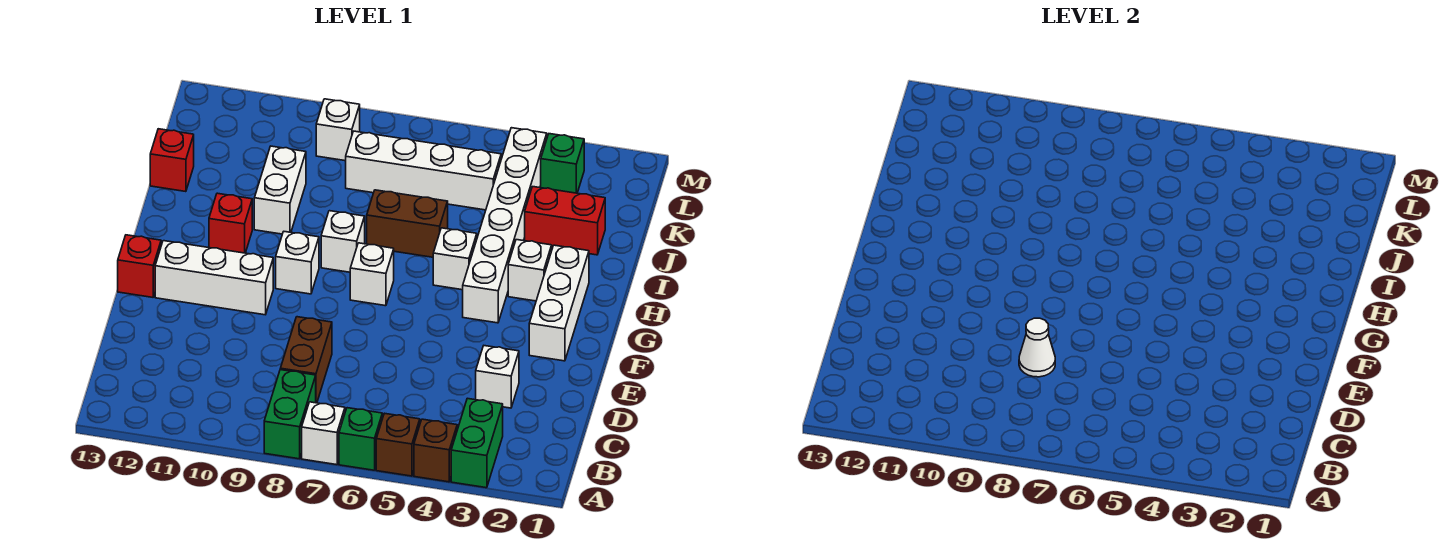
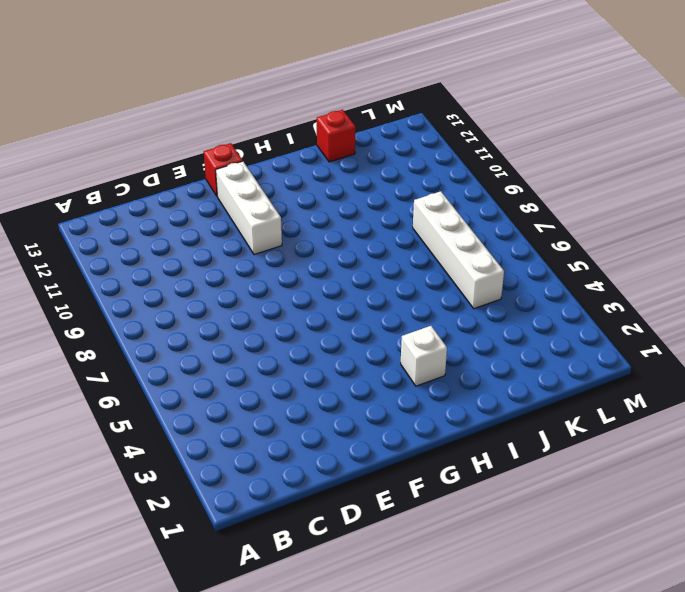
none -> green 1x2 brick [451,398,503,488]
none -> brown 1x1 brick [414,419,457,482]
none -> brown 1x1 brick [376,413,420,476]

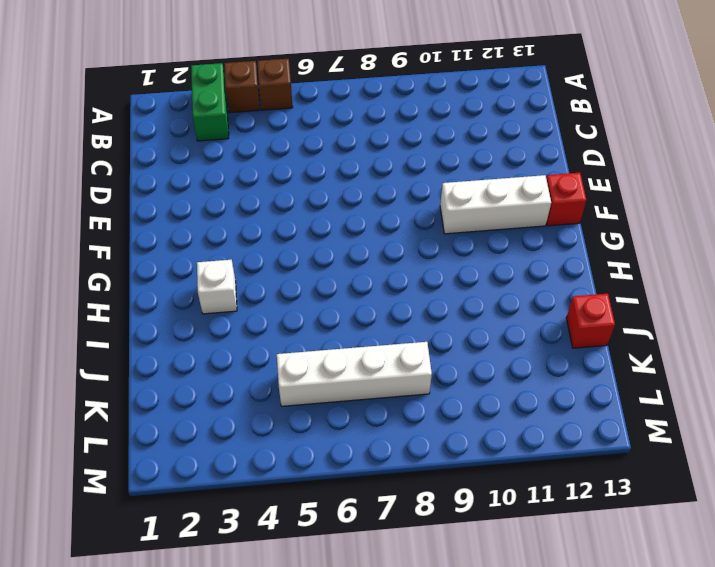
none -> green 1x1 brick [339,408,382,470]
none -> white 1x1 brick [302,402,345,465]
none -> green 1x2 brick [264,370,316,459]

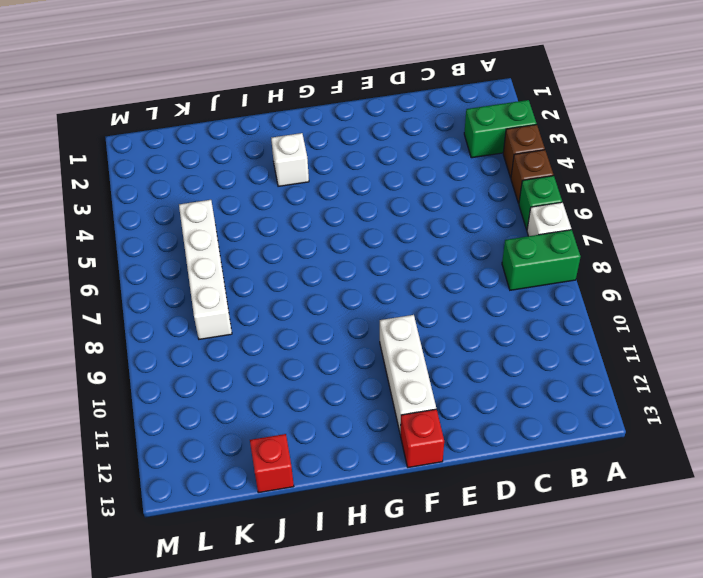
none -> brown 1x2 brick [280,317,332,403]
none -> white 1x1 brick [476,346,519,408]
none -> white 1x3 brick [529,245,589,361]

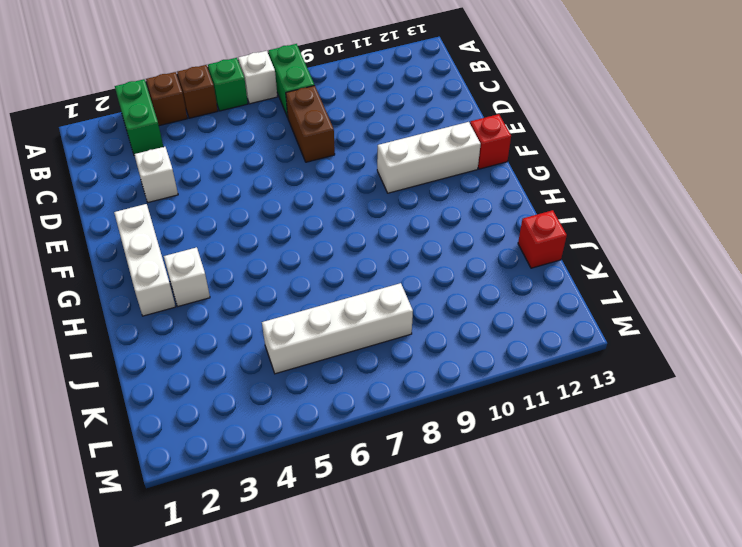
none -> white 1x6 brick [463,128,547,323]
none -> white 1x1 brick [350,243,394,306]
none -> white 1x1 brick [276,232,319,294]

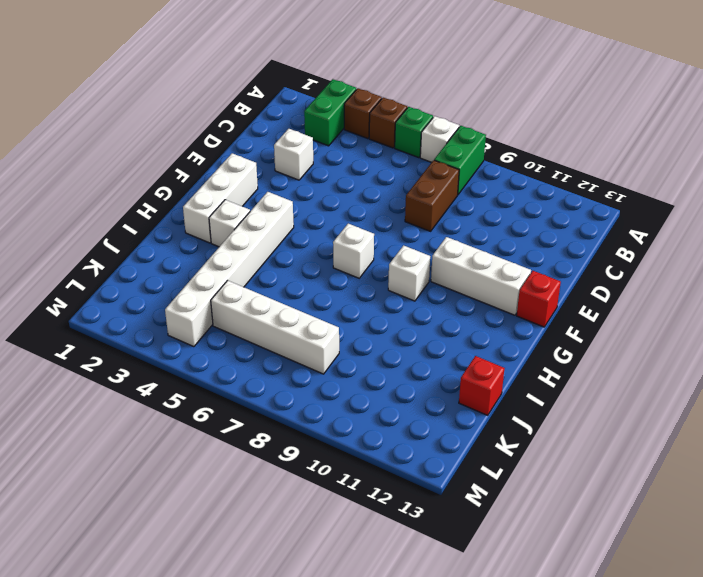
none -> white 1x1 brick [433,228,477,290]
none -> white 1x1 brick [321,211,365,272]
none -> red 1x1 brick [209,193,252,253]

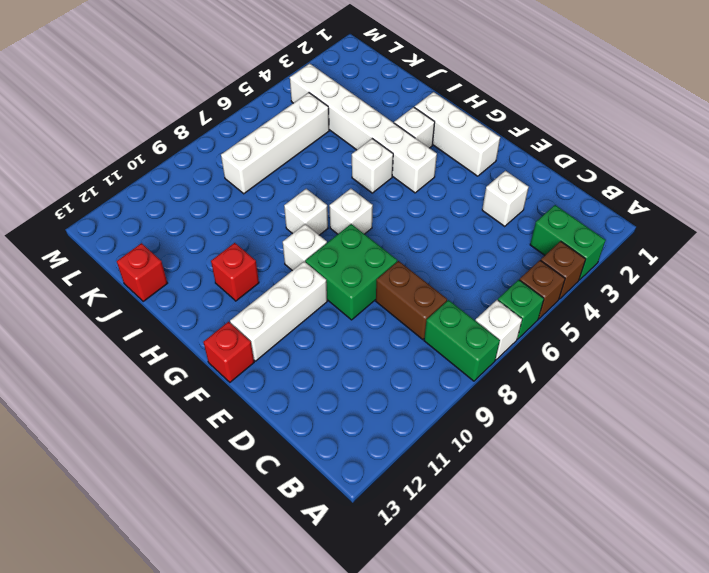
green 2x2 brick [305,224,397,320] -> none
none -> brown 1x2 brick [367,190,448,257]
none -> white 1x2 brick [254,146,306,234]
none -> red 1x2 brick [525,187,605,255]

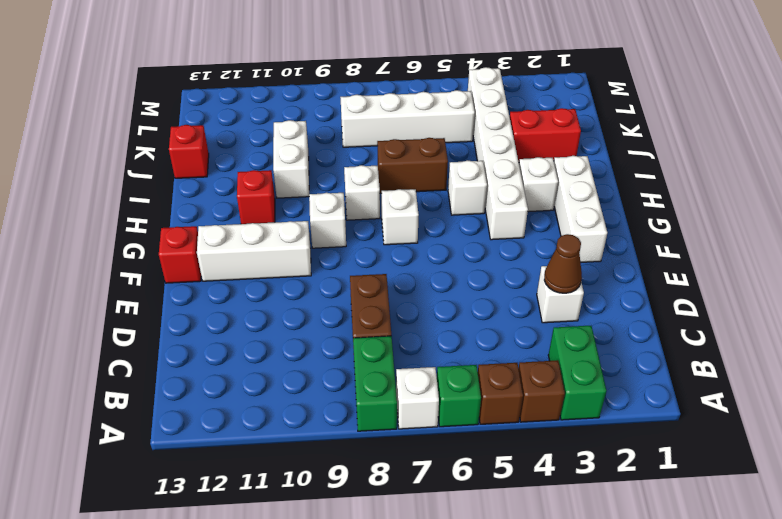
brown 1x1 cone [544,234,582,293] -> none
none -> green 1x1 brick [541,134,584,193]
none -> white 1x1 brick [316,99,360,161]
none -> white 1x1 cone [1019,318,1055,377]

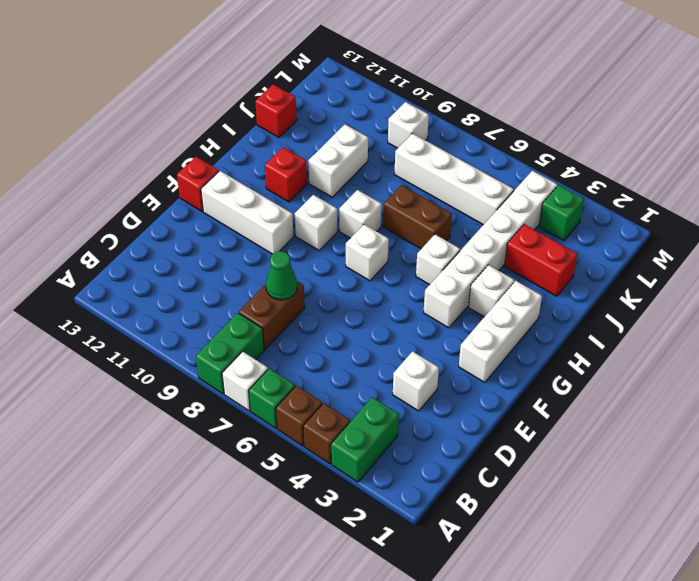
green 1x1 cone [266,251,297,300] -> white 1x1 cone [1019,318,1055,377]

